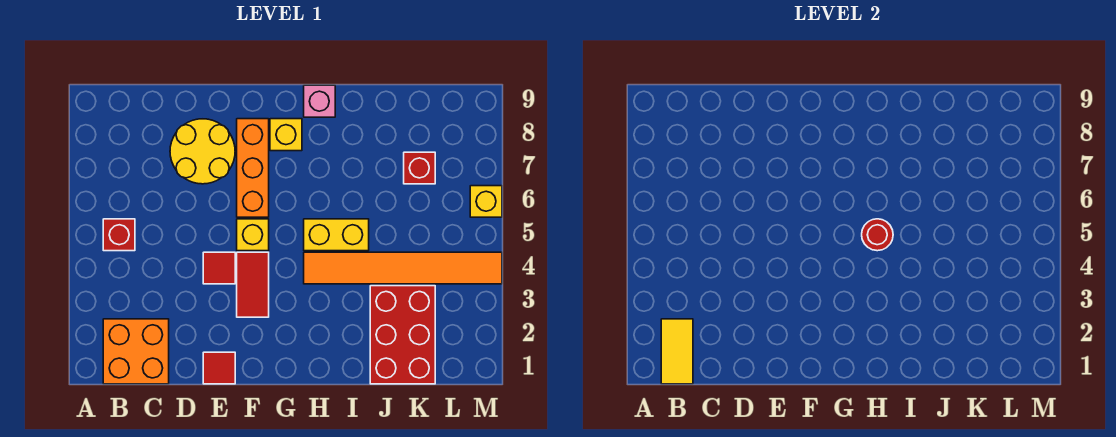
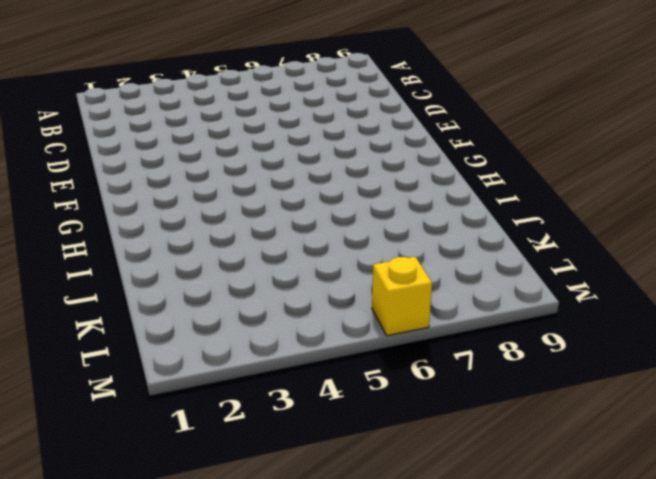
none -> orange 2x2 brick [103,319,169,384]
none -> red 1x1 brick [103,219,135,251]
none -> yellow 2x2 round brick [170,119,235,184]

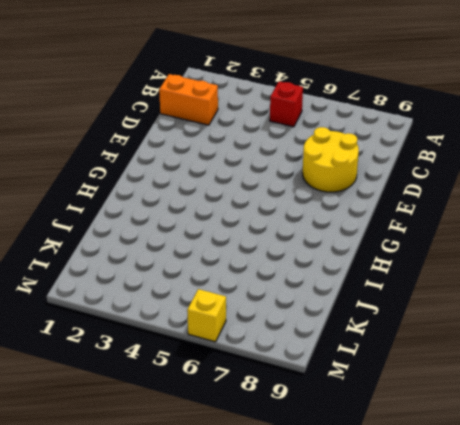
orange 1x2 brick [159,74,218,125] -> orange 2x2 brick [103,319,169,384]
none -> red 1x1 tile [203,352,235,384]
none -> red 1x1 tile [203,252,235,284]
none -> red 1x2 tile [237,252,269,317]

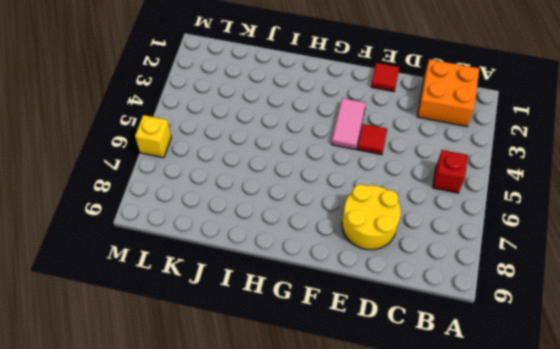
pink 1x2 tile [332,98,366,150] -> red 1x2 tile [237,252,269,317]
none -> yellow 1x1 brick [237,219,269,251]
none -> orange 1x3 brick [237,119,269,217]
none -> yellow 1x1 brick [270,119,302,151]

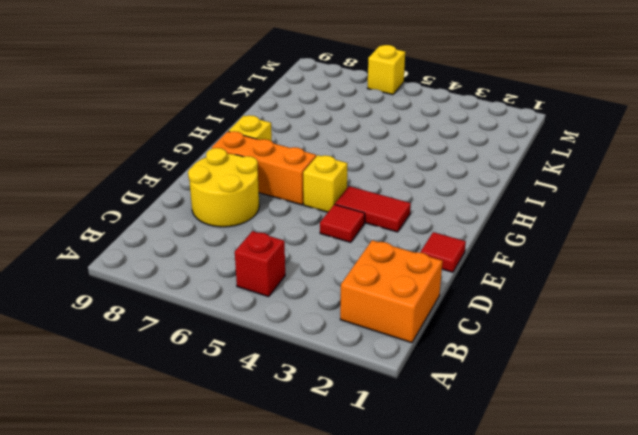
none -> orange 1x6 tile [304,252,502,284]
none -> yellow 1x2 brick [304,219,369,251]
none -> pink 1x1 brick [304,85,335,117]

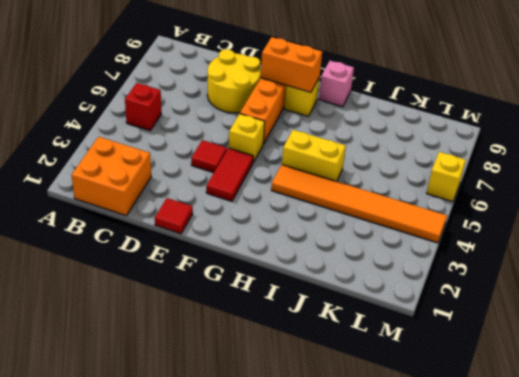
orange 1x2 brick [261,37,322,92] -> none
none -> red 2x3 brick [370,286,435,384]
none -> red 1x1 brick [404,152,435,184]
none -> yellow 1x2 tile [661,319,693,384]

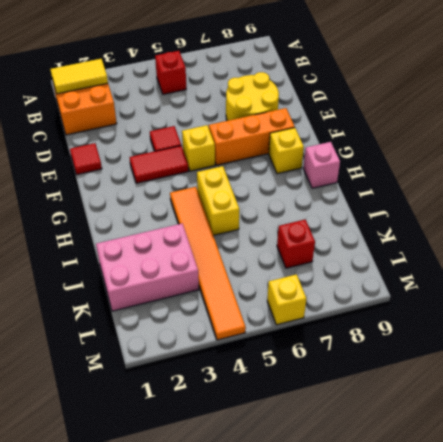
pink 2x3 brick [96,224,199,311] -> red 2x3 brick [370,286,435,384]
none -> red 1x1 round brick [862,219,893,251]

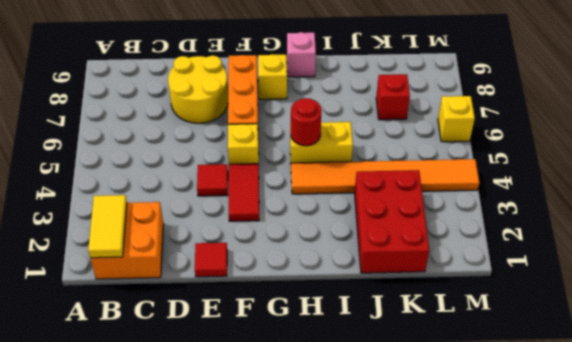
none -> red 1x1 brick [103,219,135,251]

